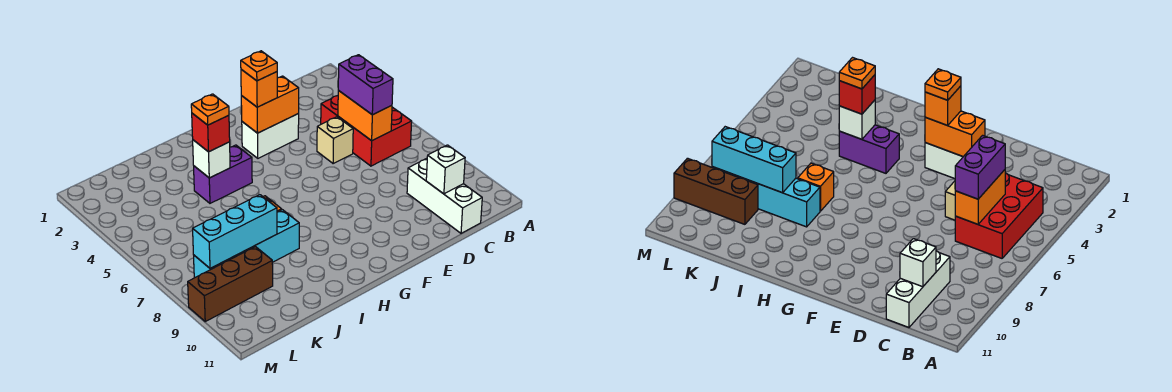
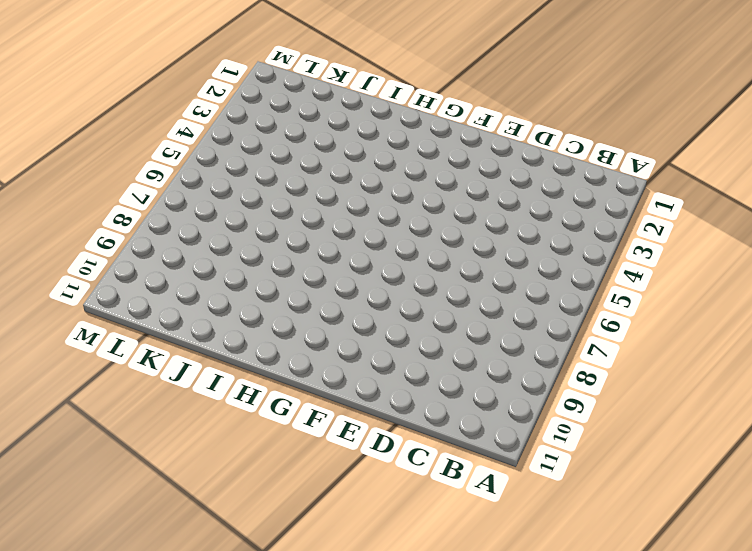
none -> red 2x3 brick [321,96,412,166]
none -> white 1x3 brick [407,158,482,233]
none -> tan 1x1 brick [317,117,353,163]

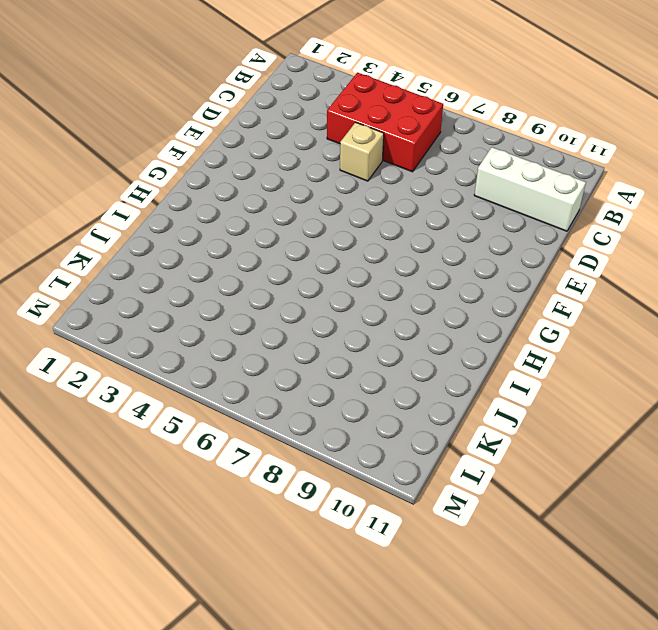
none -> white 1x2 brick [242,114,299,158]
none -> purple 1x2 brick [194,145,252,203]
none -> orange 1x1 brick [798,163,834,211]

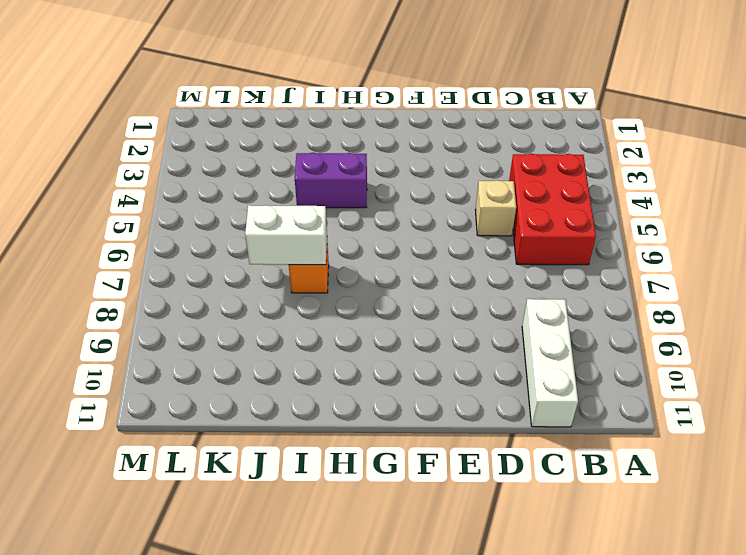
white 1x2 brick [245,205,327,265] -> white 1x2 brick moved to [242,114,299,158]
none -> cyan 1x4 brick [194,210,299,278]
none -> brown 1x3 brick [188,247,273,321]
none -> orange 1x2 brick [338,90,392,141]

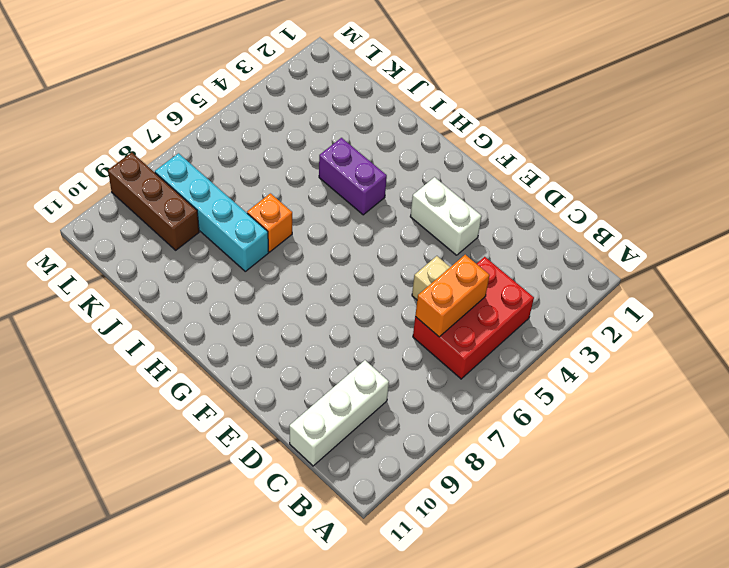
none -> white 1x1 brick [426,145,465,194]
none -> orange 1x2 brick [241,76,299,133]
none -> white 1x1 brick [193,140,230,178]

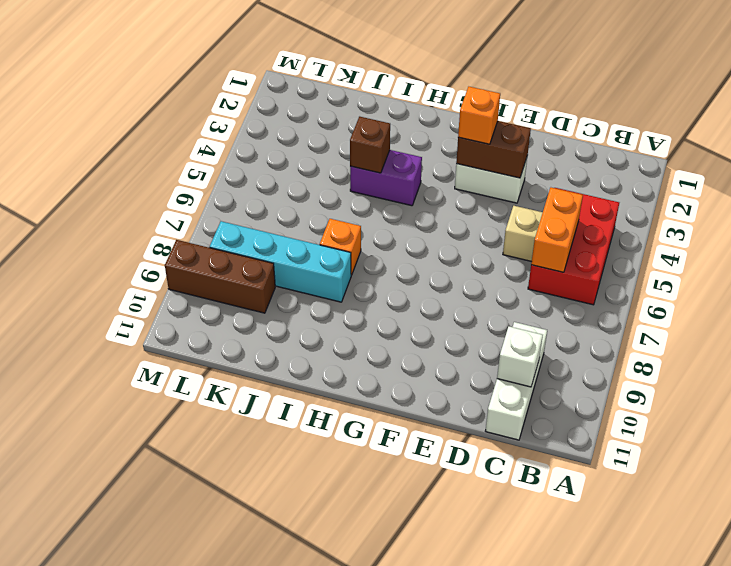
brown 1x2 brick [456,121,531,178] -> orange 1x2 brick [241,76,299,133]
brown 1x1 brick [350,117,390,173] -> white 1x1 brick [193,140,230,178]
none -> cyan 1x3 brick [193,195,277,268]
none -> purple 1x2 brick [338,55,393,115]
none -> red 1x1 brick [192,113,230,152]

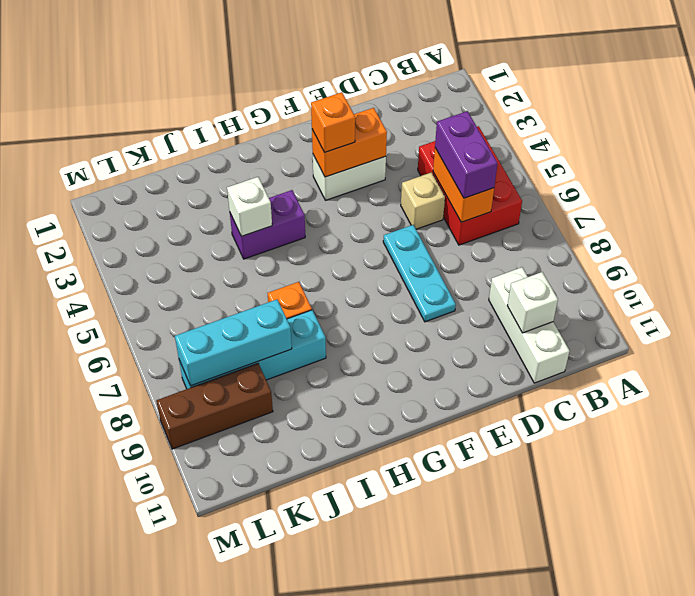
cyan 1x3 plate [383,225,456,322] -> none
none -> red 1x1 brick [192,113,230,152]
none -> orange 1x1 plate [241,51,277,81]
none -> orange 1x1 plate [191,94,229,125]

